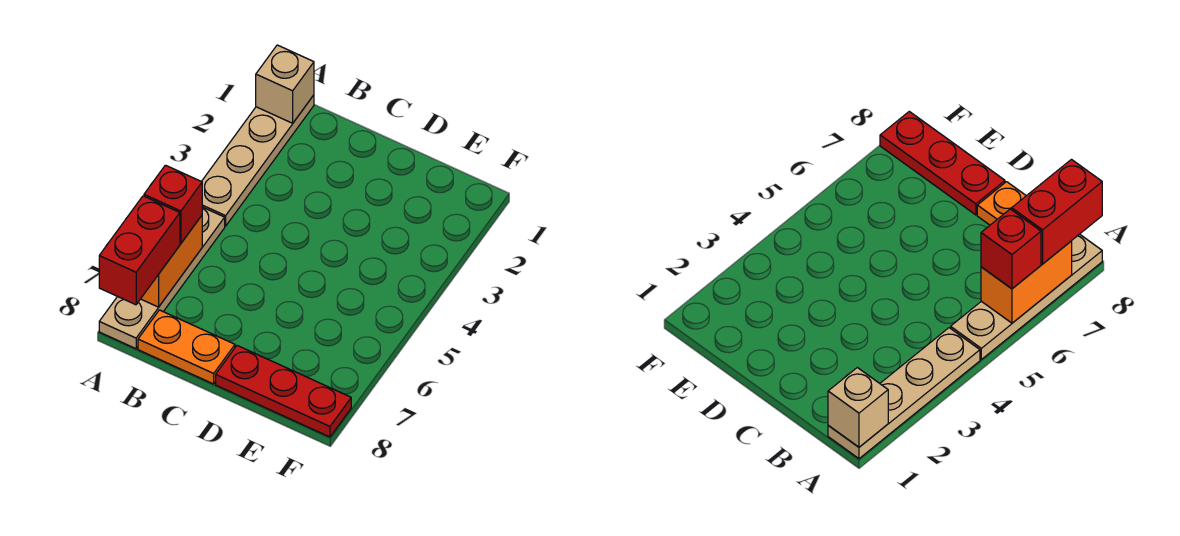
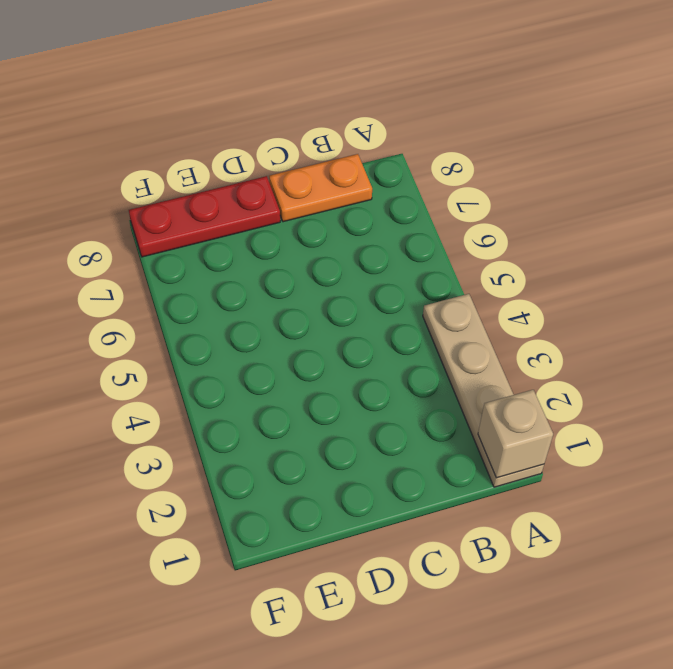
none -> tan 1x4 plate [99,207,225,349]
none -> orange 1x2 brick [141,216,202,307]

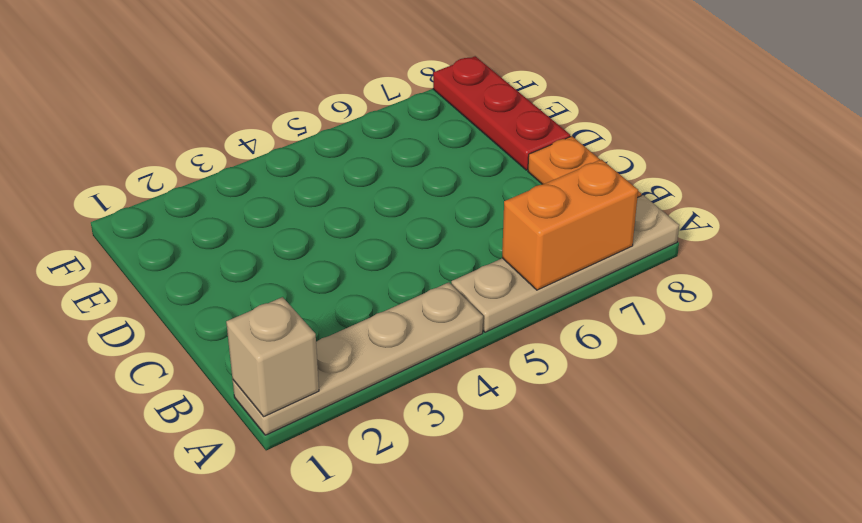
none -> red 1x1 brick [144,165,202,244]
none -> red 1x2 brick [99,196,180,305]

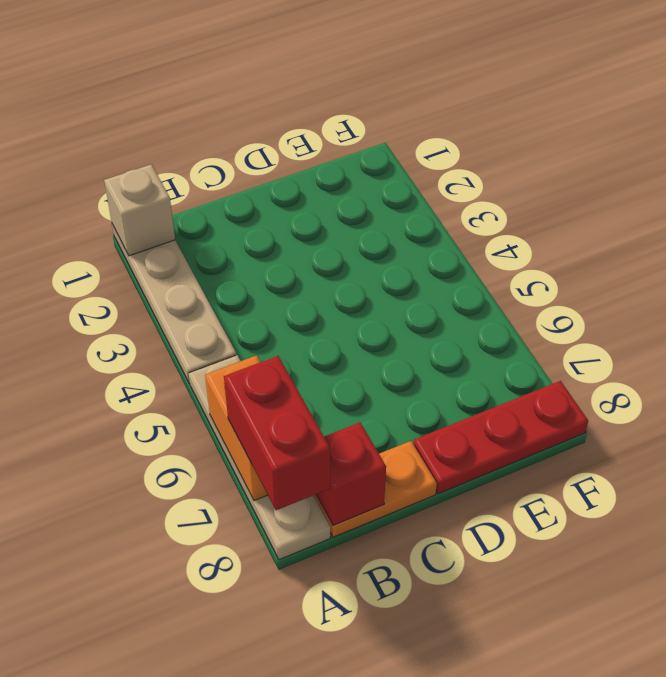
red 1x1 brick [316,423,386,525] -> red 1x1 brick moved to [144,165,202,244]

